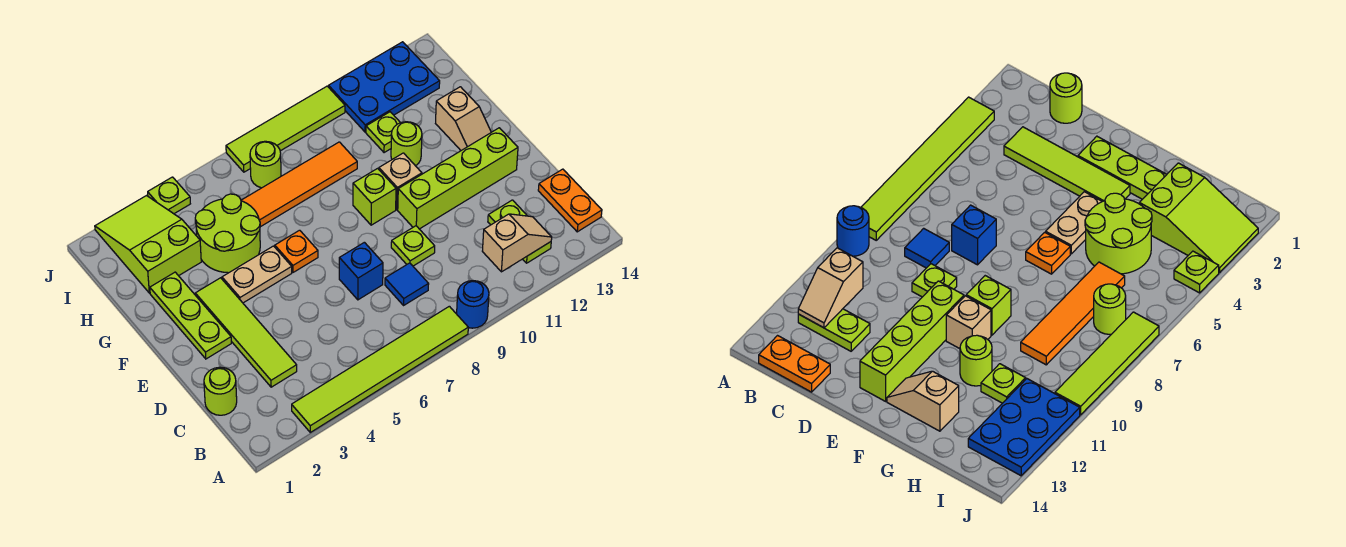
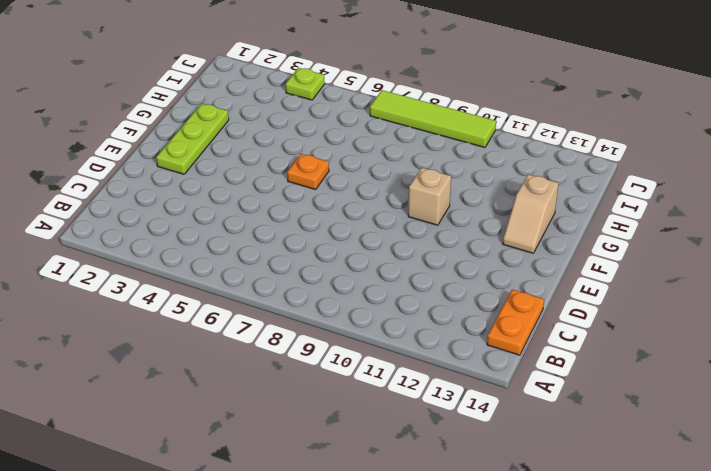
none -> lime 1x6 tile [292,306,468,432]
none -> blue 1x1 round brick [457,281,489,328]
none -> lime 1x2 plate [488,200,551,263]

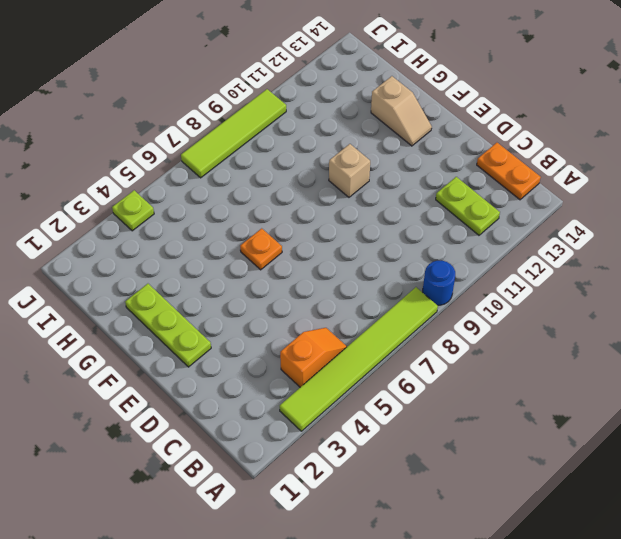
orange 1x2 slope [280,328,347,387] -> none
none -> lime 1x1 round brick [204,367,237,415]
none -> lime 1x4 tile [195,278,297,387]
none -> blue 1x1 tile [385,263,429,305]

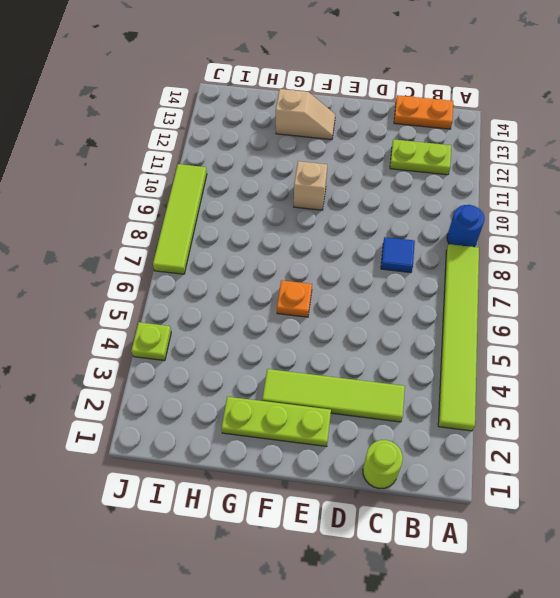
none -> blue 1x1 brick [339,242,383,300]
none -> lime 1x1 plate [391,226,435,266]
none -> lime 1x4 brick [398,128,518,229]

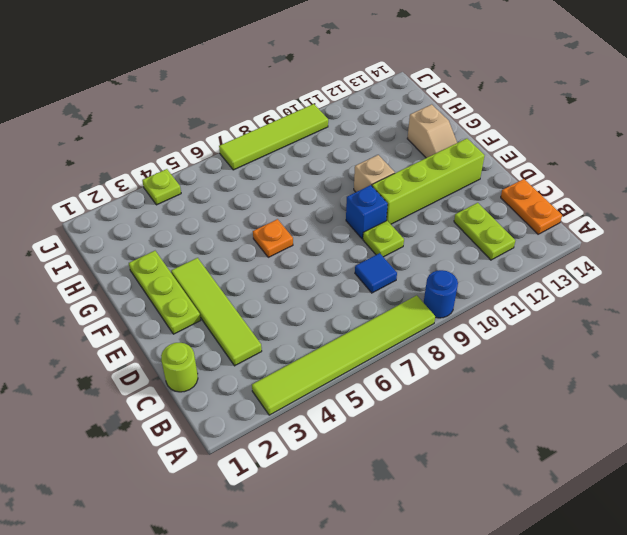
blue 1x1 brick [346,185,388,239] -> blue 1x1 brick moved to [339,242,383,300]
none -> tan 1x2 plate [222,246,292,303]
none -> lime 1x1 brick [353,168,396,225]
none -> lime 2x2 round brick [195,194,260,273]

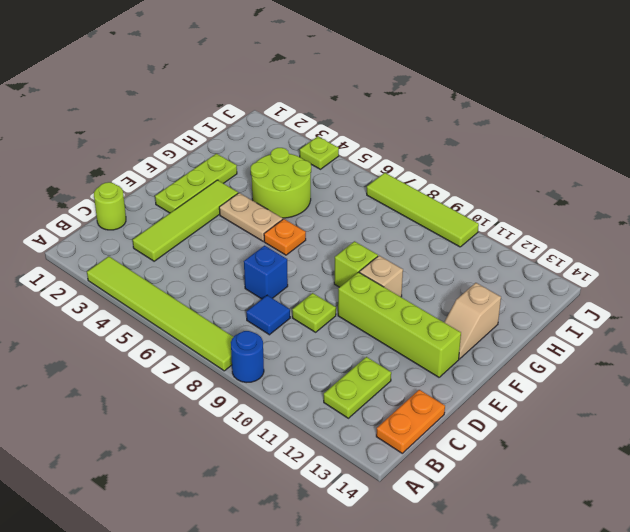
none -> lime 1x1 round brick [391,122,422,166]
none -> lime 2x3 slope [95,196,201,293]
none -> orange 1x4 tile [241,142,357,227]

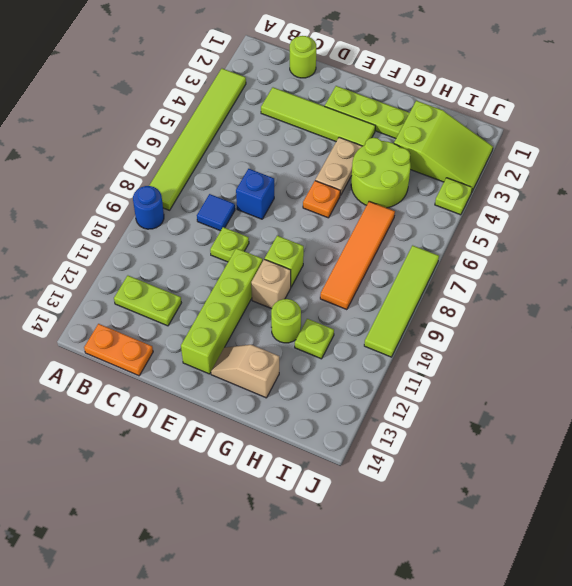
none -> lime 1x1 round brick [250,141,281,188]
none -> blue 2x3 plate [329,42,440,132]
none -> tan 1x2 slope [482,214,552,272]

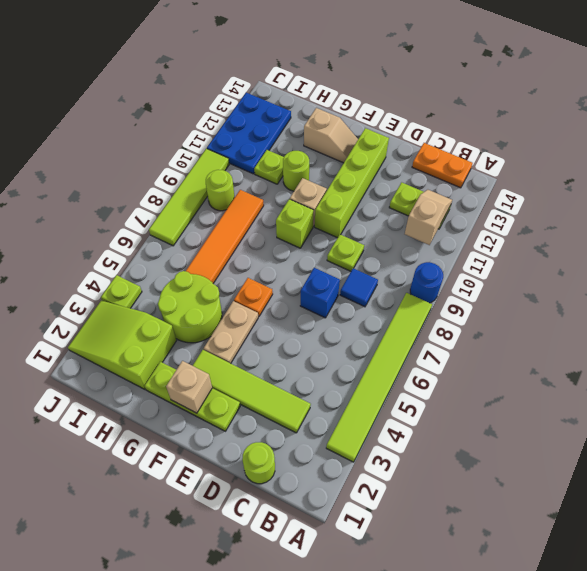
tan 1x1 brick [166,361,212,413] -> none
lime 1x1 round brick [206,170,235,211] -> lime 1x1 round brick moved to [250,141,281,188]

